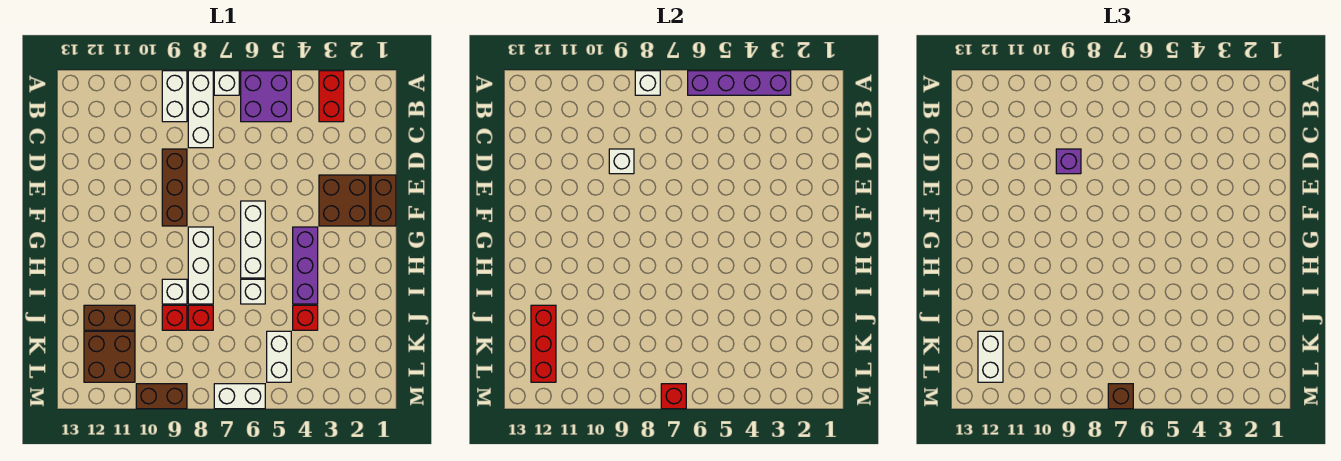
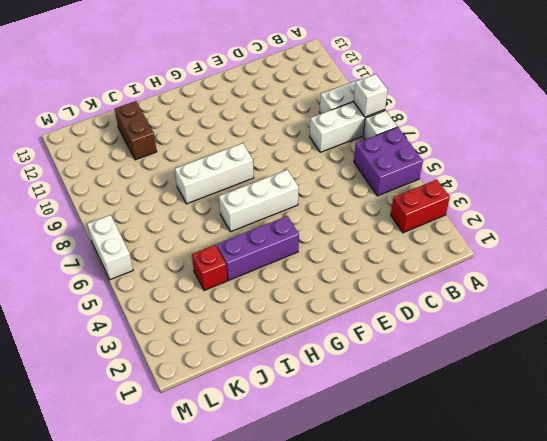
none -> brown 1x3 brick [162,149,187,226]
none -> brown 1x2 brick [371,175,396,226]
none -> brown 2x2 brick [319,175,370,226]

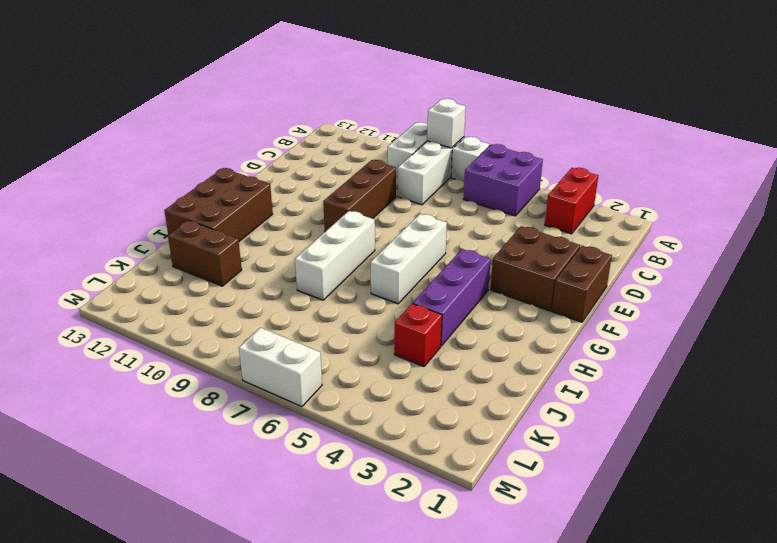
brown 2x3 brick [164,168,273,241] -> none
none -> white 1x1 brick [241,279,265,304]
none -> white 1x1 brick [162,279,187,304]
none -> red 1x1 brick [188,305,213,330]

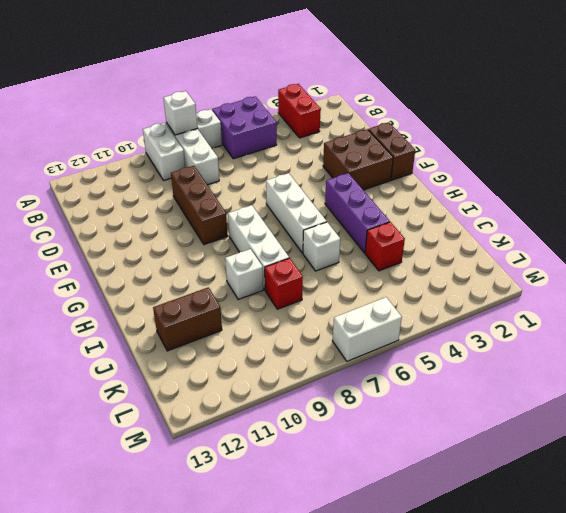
none -> red 1x1 brick [162,305,187,330]
none -> white 1x2 brick [267,331,291,382]
none -> brown 2x2 brick [84,331,135,382]

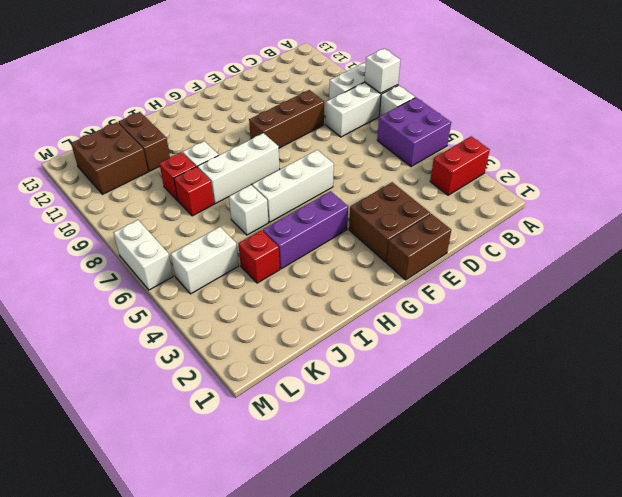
none -> brown 1x2 brick [136,384,187,409]
none -> purple 1x4 brick [688,71,791,95]
none -> white 1x1 brick [609,149,634,174]

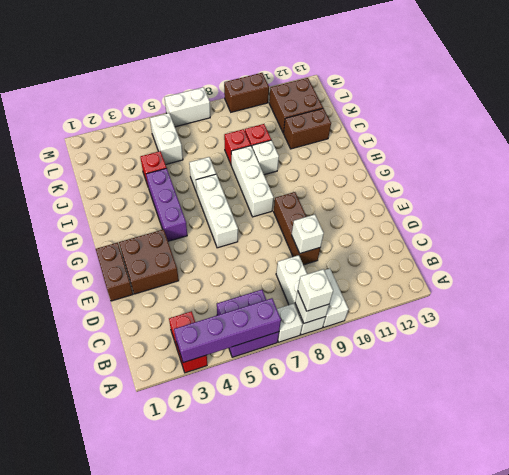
white 1x1 brick [298,269,333,311] -> none
none -> red 1x3 brick [531,305,556,382]
none -> red 1x1 brick [661,384,686,409]
none -> purple 1x1 brick [1056,149,1081,174]

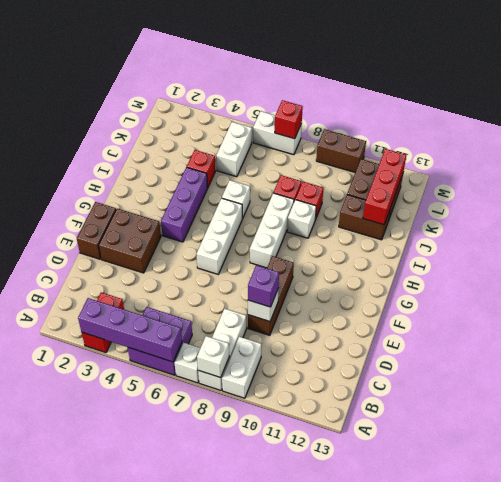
none -> white 1x2 brick [978,331,1003,382]
none -> brown 1x1 brick [1108,384,1133,409]

